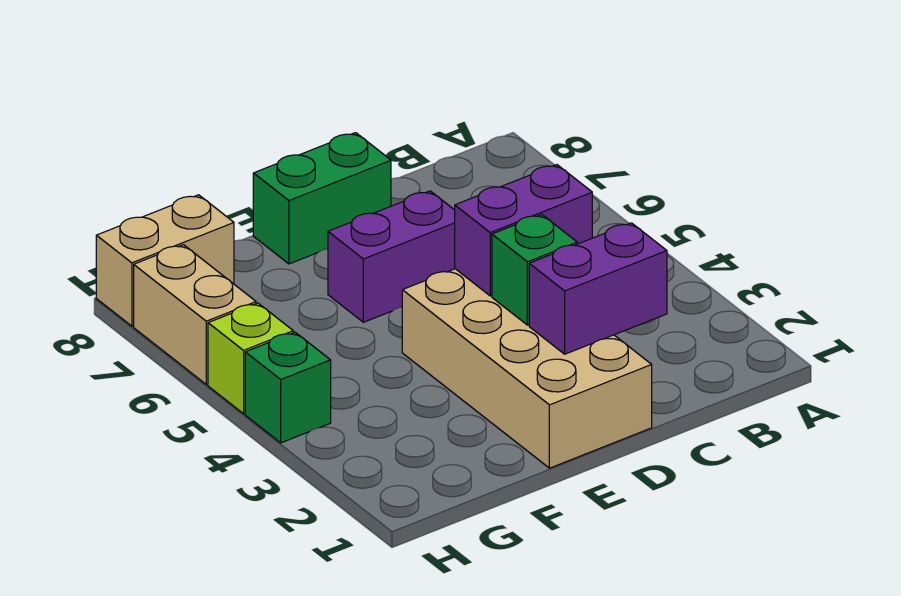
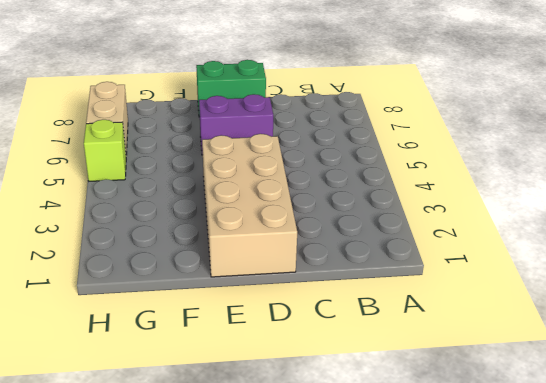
none -> tan 1x2 brick [96,195,234,326]
none -> green 1x1 brick [245,332,331,443]

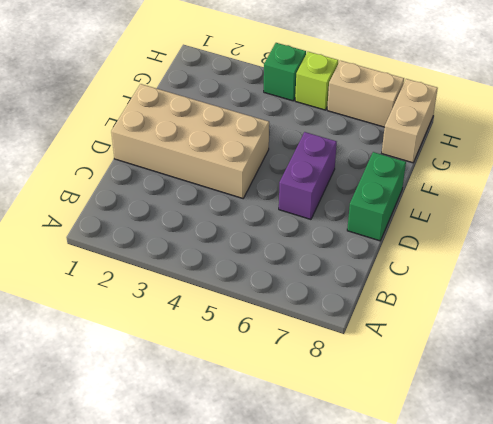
none -> purple 1x2 brick [529,223,667,354]
none -> purple 1x2 brick [455,165,592,296]

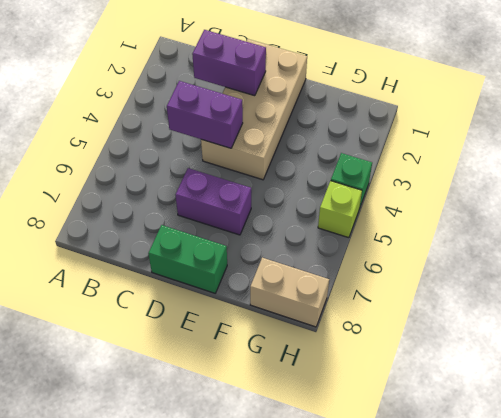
none -> tan 1x2 brick [134,245,256,384]
none -> green 1x1 brick [492,214,577,325]

